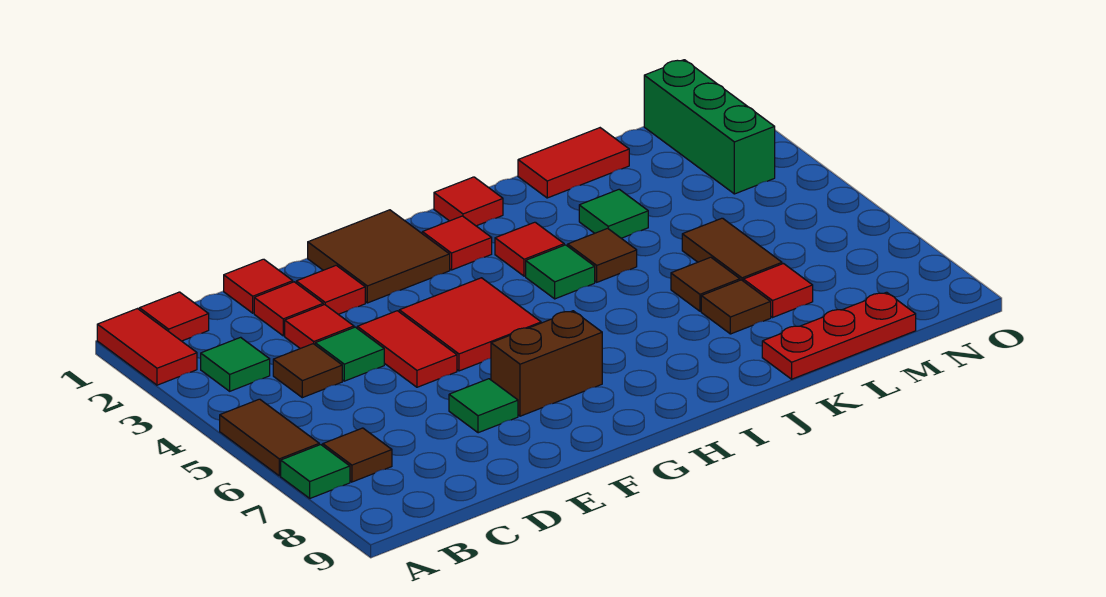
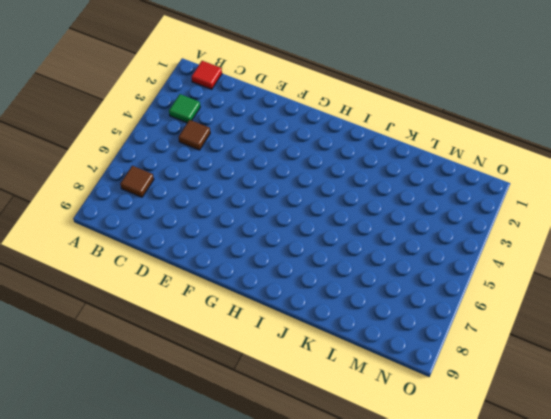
none -> red 1x2 tile [97,309,197,385]
none -> brown 1x2 tile [220,399,319,476]
none -> green 1x1 tile [281,445,350,498]
none -> red 1x1 tile [224,259,293,313]

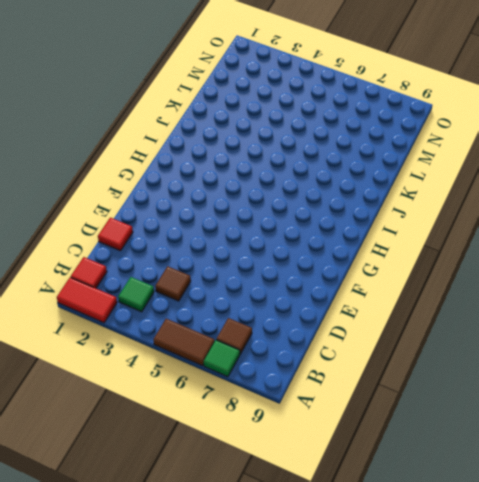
none -> red 1x1 tile [254,282,323,336]
none -> red 1x1 tile [285,305,354,349]
none -> green 1x1 tile [315,327,384,381]
none -> red 1x1 tile [296,265,365,314]

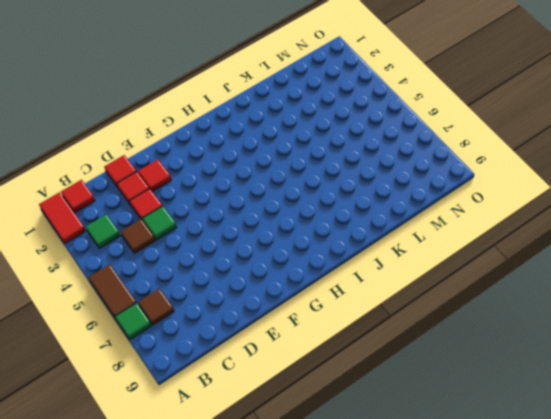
none -> red 1x2 tile [357,311,457,387]
none -> green 1x1 tile [449,379,518,433]
none -> brown 2x2 tile [308,210,450,303]
none -> red 2x2 tile [399,278,541,371]

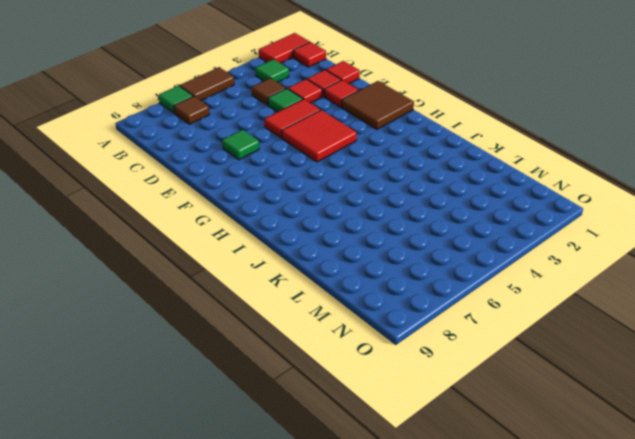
none -> brown 1x2 brick [491,311,602,416]
none -> red 1x1 tile [422,216,492,270]
none -> red 1x1 tile [434,177,503,226]
none -> red 1x1 tile [495,222,564,276]

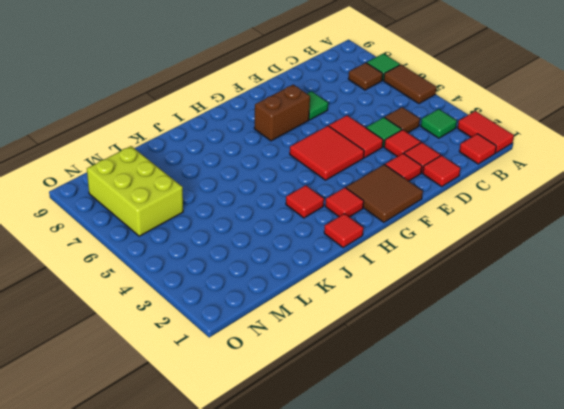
lime 2x3 brick [87,146,183,236] -> none
none -> green 1x1 tile [526,245,595,299]
none -> brown 1x1 tile [568,228,637,282]
none -> red 1x2 tile [518,128,629,198]
none -> green 1x1 tile [579,189,648,238]

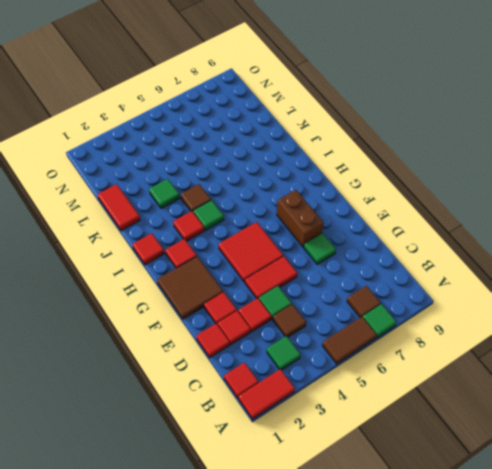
none -> brown 1x1 tile [671,257,740,311]
none -> brown 1x1 tile [701,280,771,334]
none -> red 1x3 plate [762,292,916,379]
none -> brown 1x2 tile [682,218,782,281]

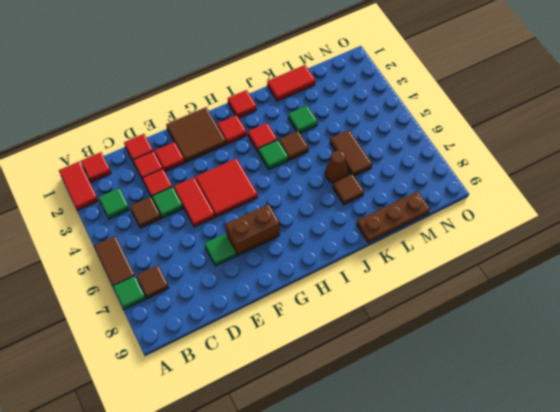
brown 1x1 cone [325,150,348,183] -> brown 1x1 tile [671,257,740,311]
brown 1x3 plate [356,191,430,243] -> red 1x3 plate [762,292,916,379]
none -> red 1x1 tile [743,264,813,317]
none -> green 1x3 brick [644,60,775,194]

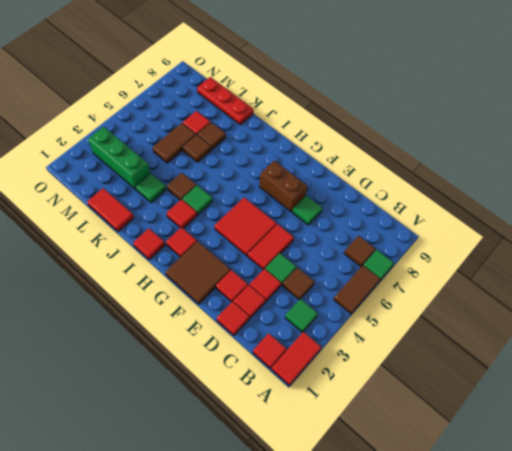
green 1x3 brick [88,127,150,190] -> green 1x3 brick turned to [644,60,775,194]

